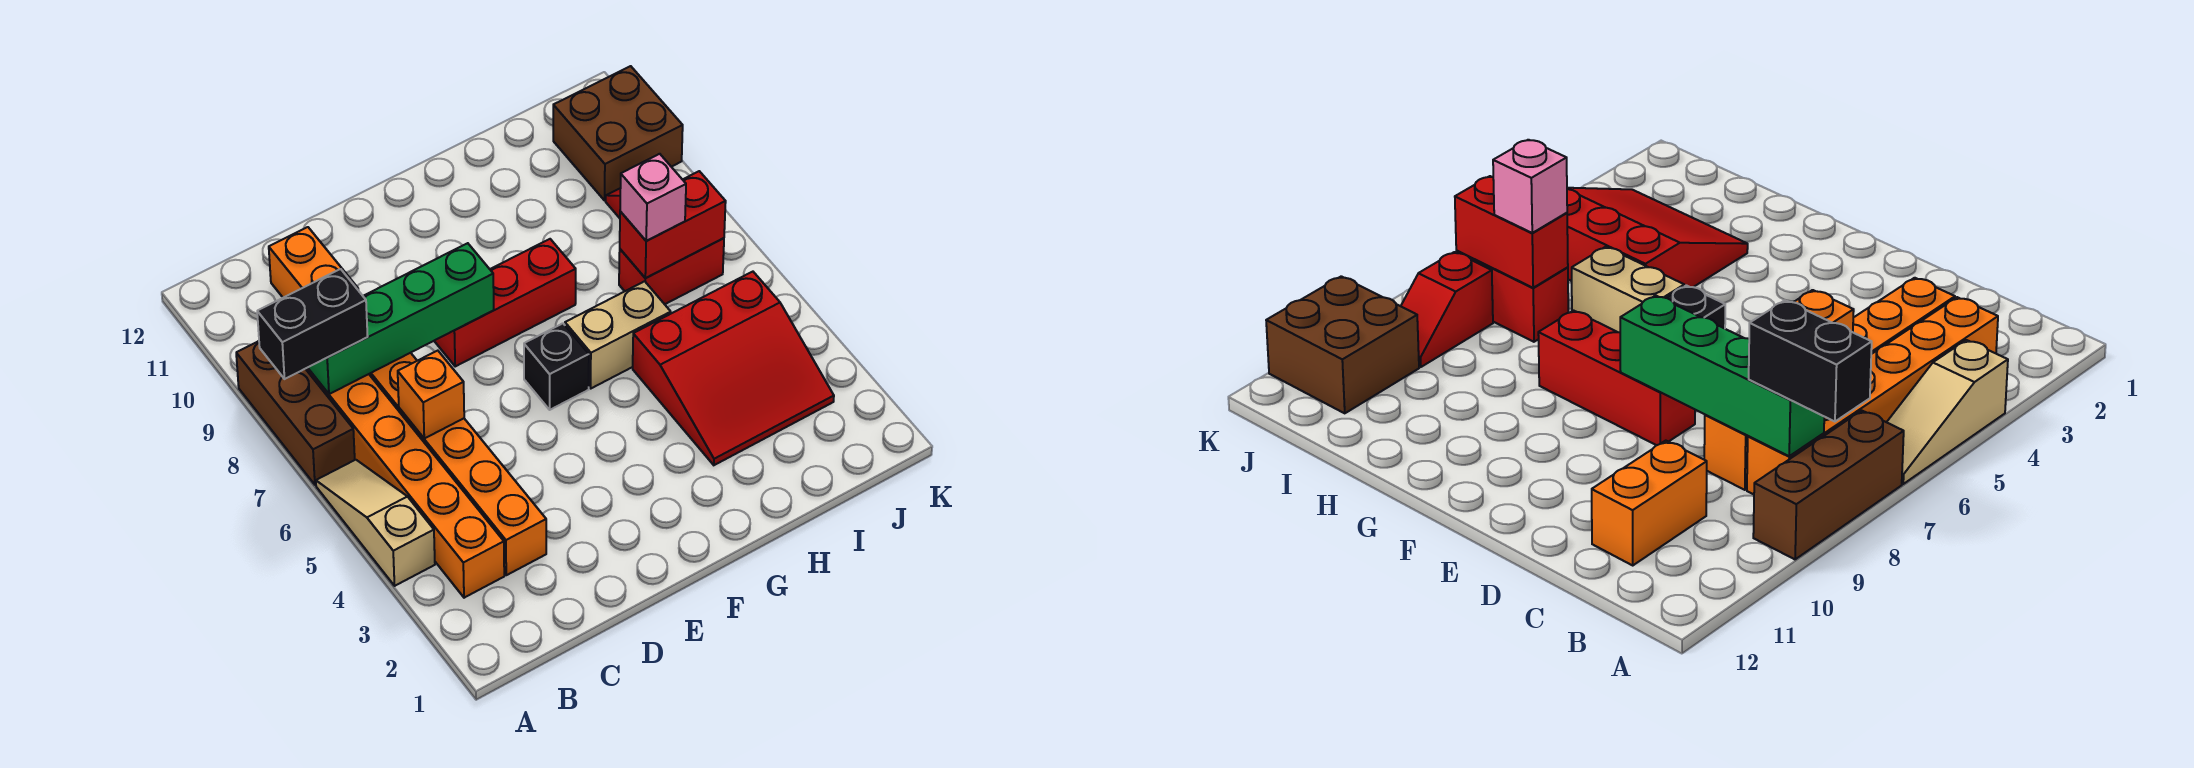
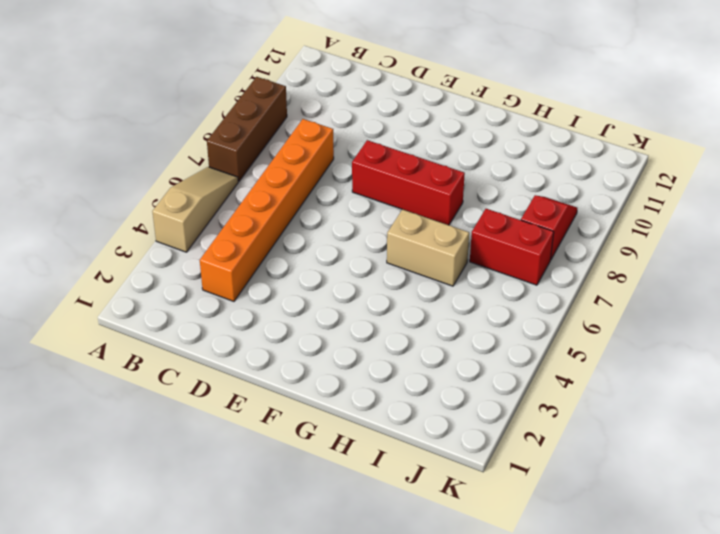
none -> orange 1x6 brick [306,368,504,598]
none -> orange 1x2 brick [269,227,358,298]
none -> black 1x1 brick [524,323,589,410]

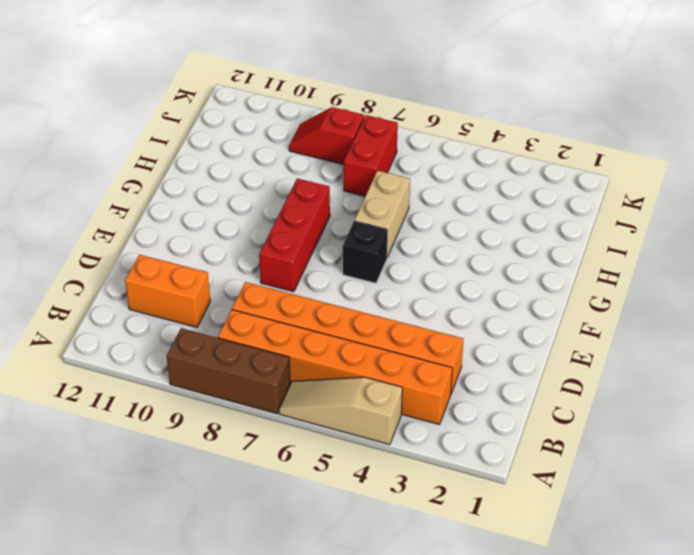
none -> red 3x3 slope [633,272,834,465]
none -> brown 2x2 brick [553,66,683,201]
none -> green 1x4 brick [308,243,494,394]

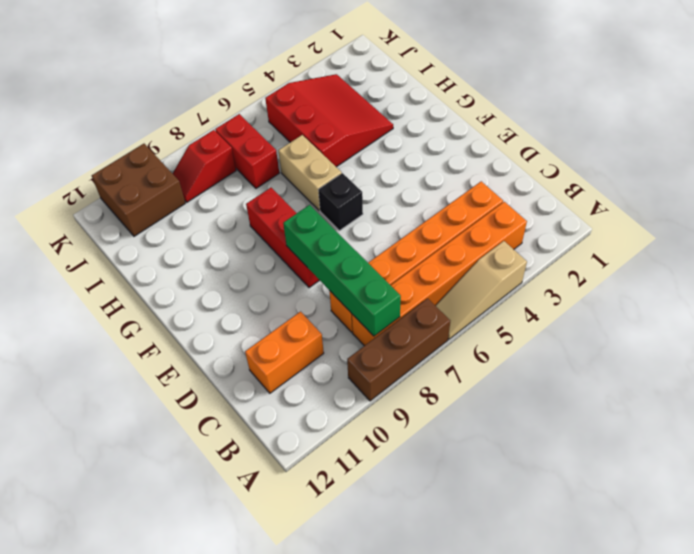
none -> orange 1x1 brick [398,351,464,439]
none -> red 1x2 brick [620,171,726,278]
none -> black 1x2 brick [257,269,368,379]

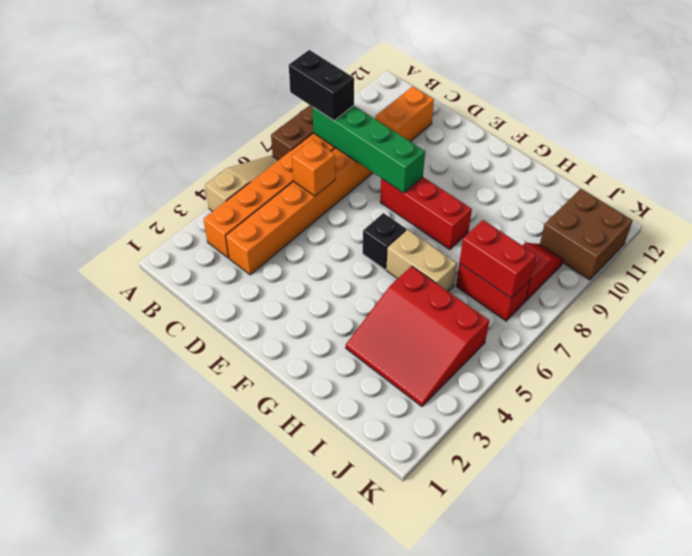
none -> pink 1x1 brick [620,154,686,241]

